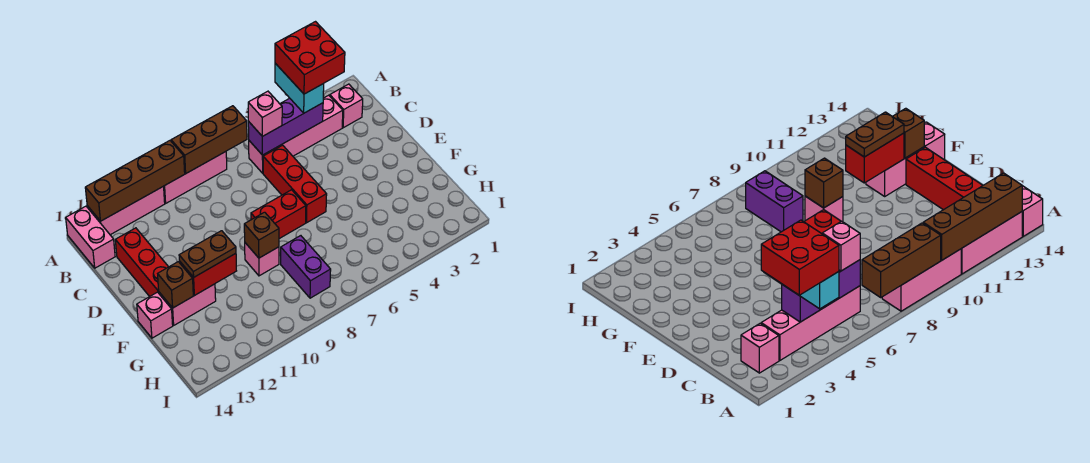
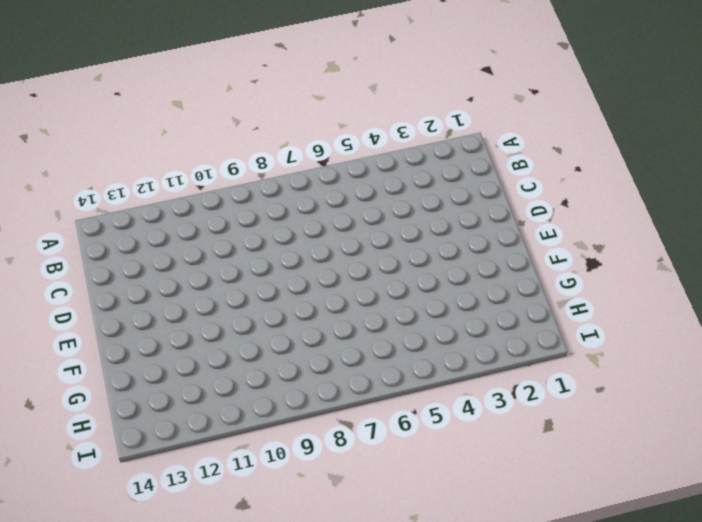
none -> pink 1x3 brick [163,152,227,203]
none -> pink 1x3 brick [87,187,165,235]
none -> pink 1x2 brick [66,206,115,268]

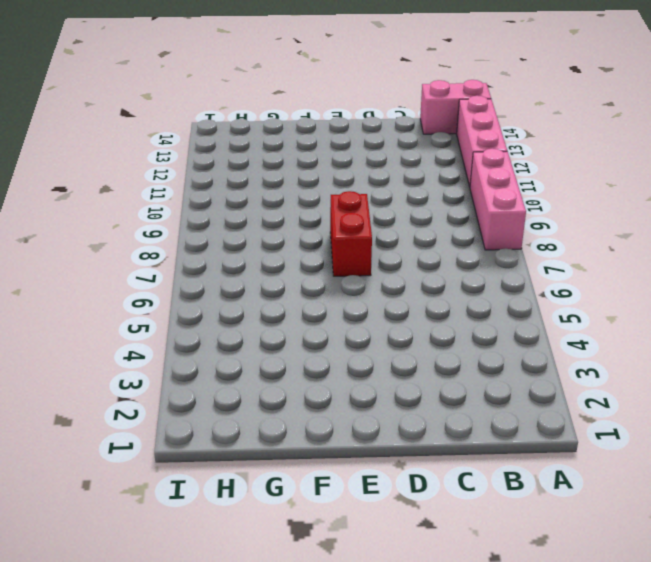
none -> pink 1x1 brick [330,84,363,128]
none -> pink 1x4 brick [249,95,343,173]
none -> red 1x3 brick [263,145,327,223]

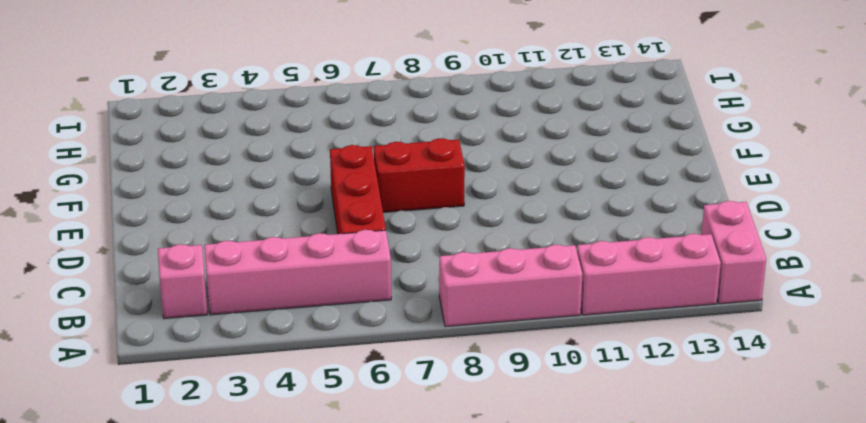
none -> red 1x3 brick [115,228,168,297]
none -> pink 1x1 brick [245,243,279,276]
none -> pink 1x2 brick [159,284,216,325]

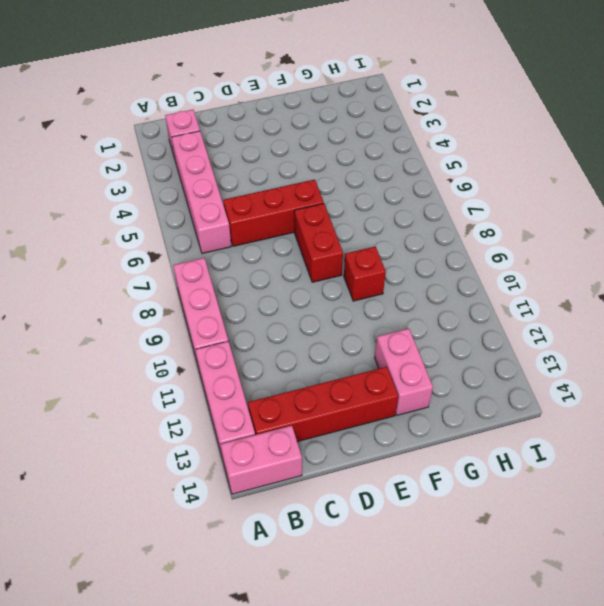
red 1x4 brick [248,367,398,442] -> red 1x3 brick [115,228,168,297]
red 1x1 brick [344,246,386,301] -> pink 1x1 brick [245,243,279,276]
none -> pink 1x1 brick [137,292,173,338]
none -> purple 1x2 brick [281,236,331,298]
none -> brown 1x3 brick [171,106,247,173]

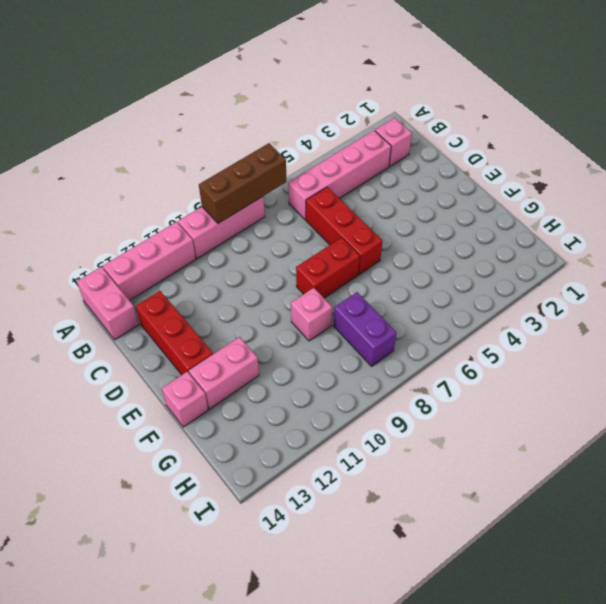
none -> brown 1x4 brick [85,141,185,221]
none -> purple 1x3 brick [248,98,323,155]
none -> brown 1x1 brick [244,212,279,258]

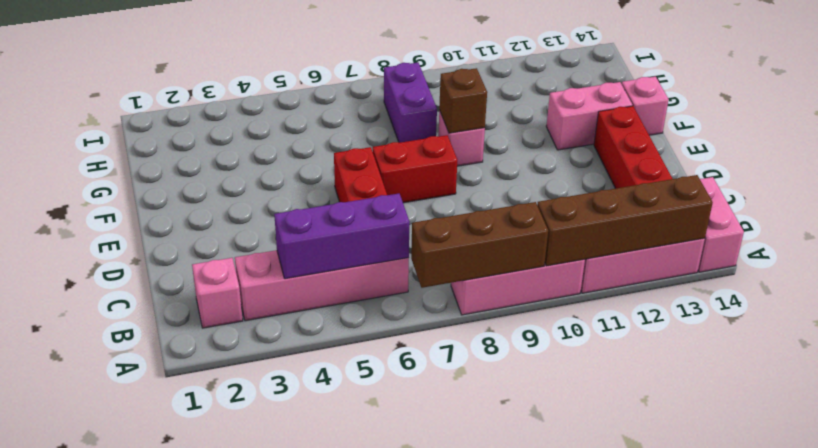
none -> red 1x2 brick [179,253,236,296]
none -> brown 1x1 brick [158,262,193,308]
none -> cyan 1x2 brick [275,63,324,113]

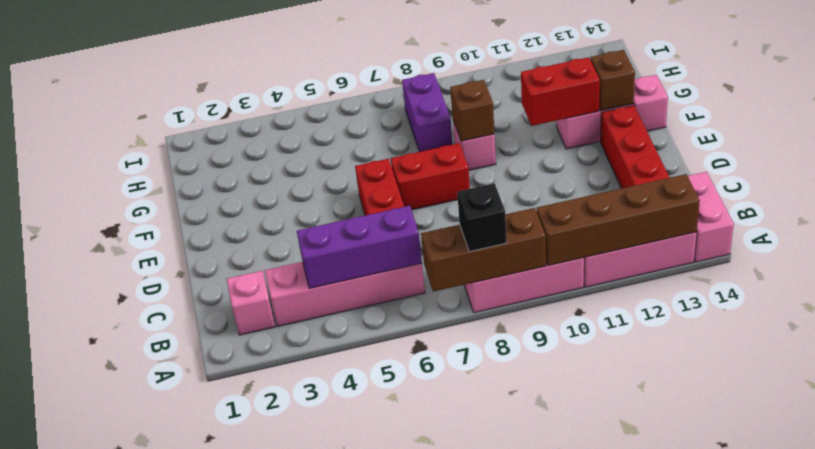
black 1x1 brick [457,183,506,252] -> none
none -> cyan 1x2 brick [275,63,324,113]
none -> pink 1x1 brick [248,91,282,136]
none -> brown 1x2 plate [179,231,236,277]

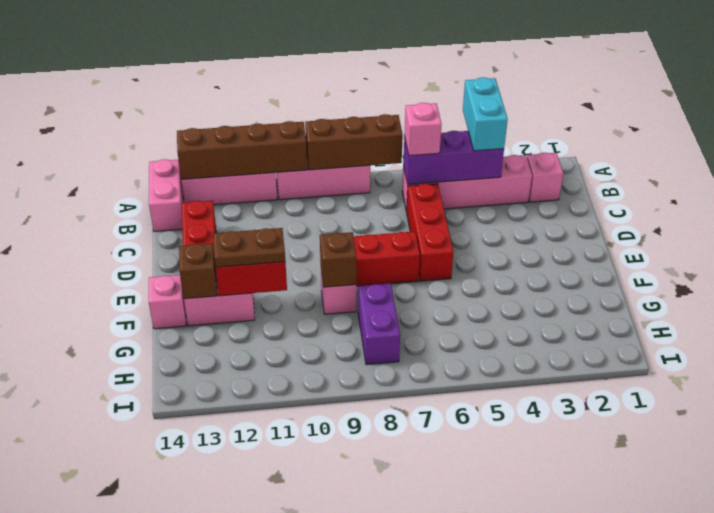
none -> red 2x2 brick [275,22,345,94]

